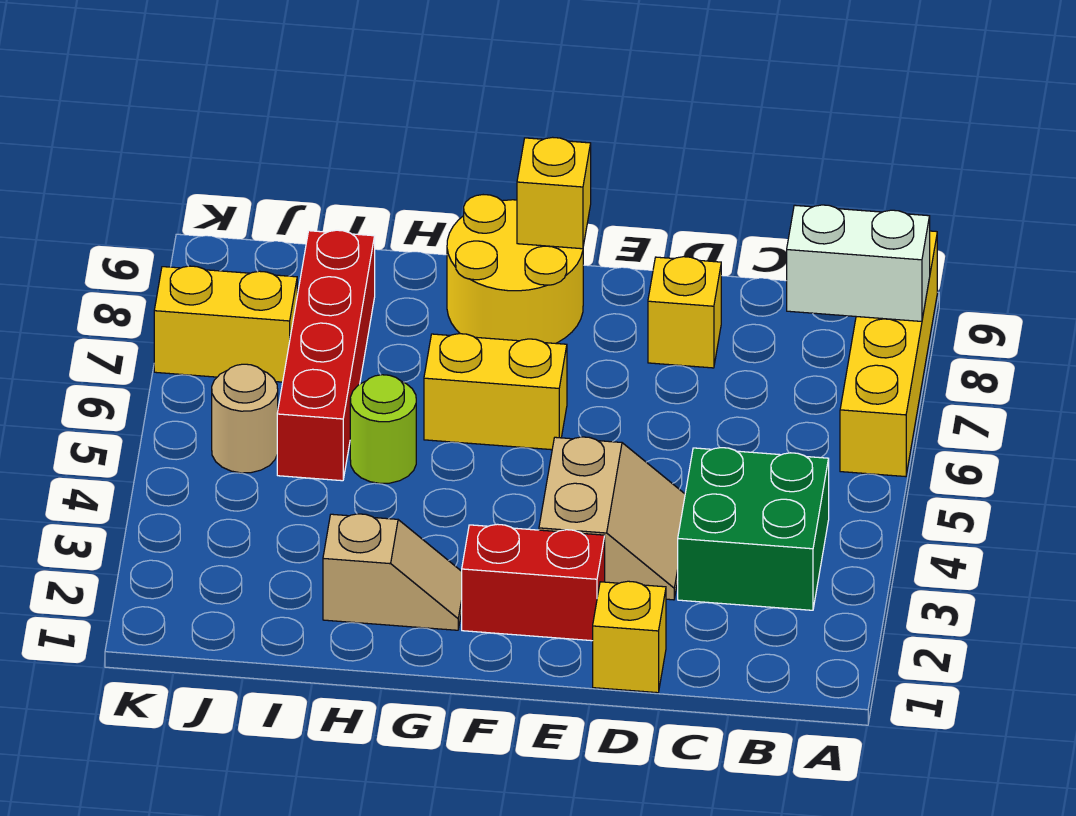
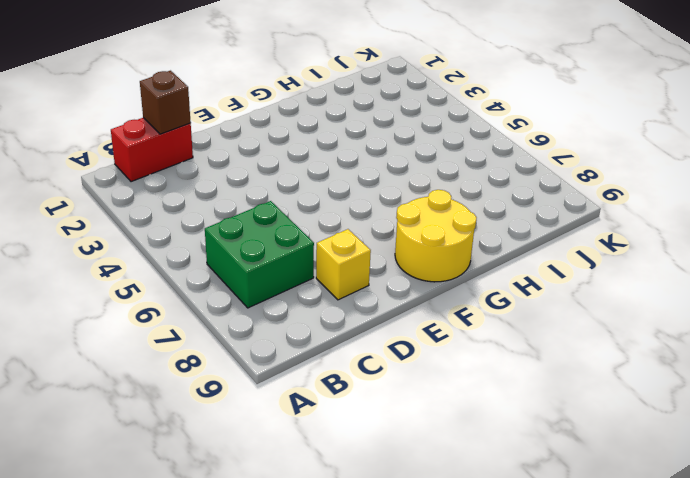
red 1x2 brick [111,118,193,182] -> red 1x2 brick moved to [462,524,605,641]
green 2x2 brick [205,201,314,308] -> green 2x2 brick moved to [678,448,829,610]
brown 1x1 brick [140,71,191,134] -> none
none -> yellow 1x4 brick [840,231,937,477]
none -> yellow 1x1 brick [593,581,666,693]
none -> tan 2x2 slope [539,437,685,600]

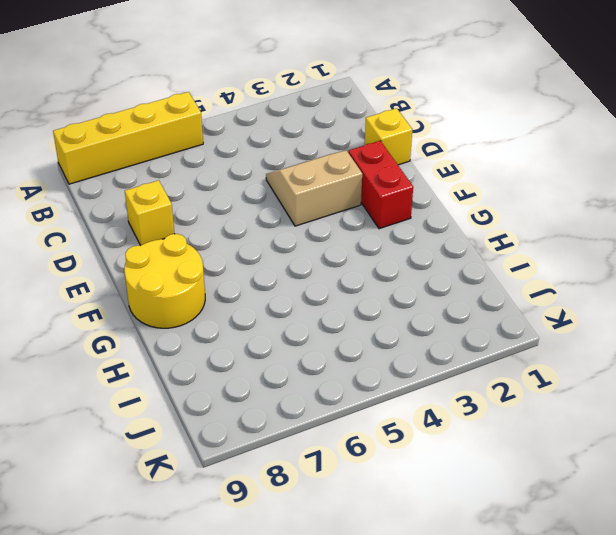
none -> green 2x2 brick [678,448,829,610]
none -> yellow 1x2 brick [424,334,567,450]
none -> tan 1x2 slope [323,514,462,630]

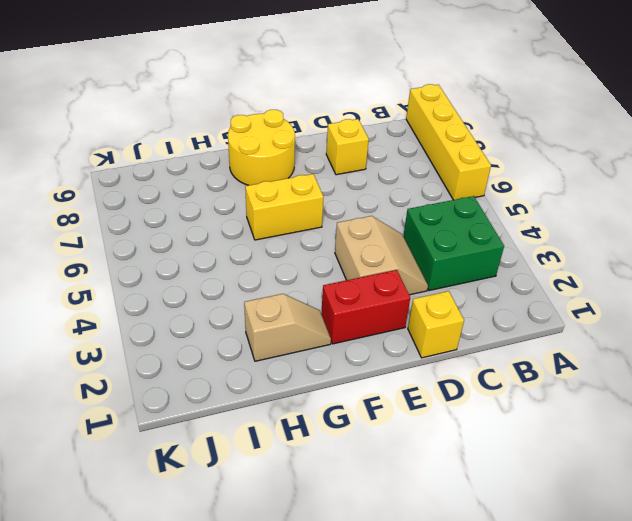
none -> lime 1x1 round brick [350,375,416,483]
none -> red 1x4 brick [277,230,375,481]
none -> tan 1x1 round brick [212,364,278,473]

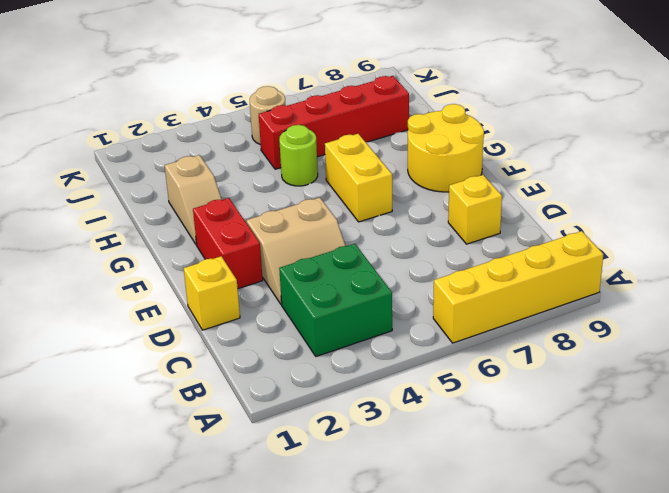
none -> yellow 1x2 brick [154,266,297,382]
none -> white 1x2 brick [787,205,930,321]
none -> yellow 1x1 brick [517,137,591,249]

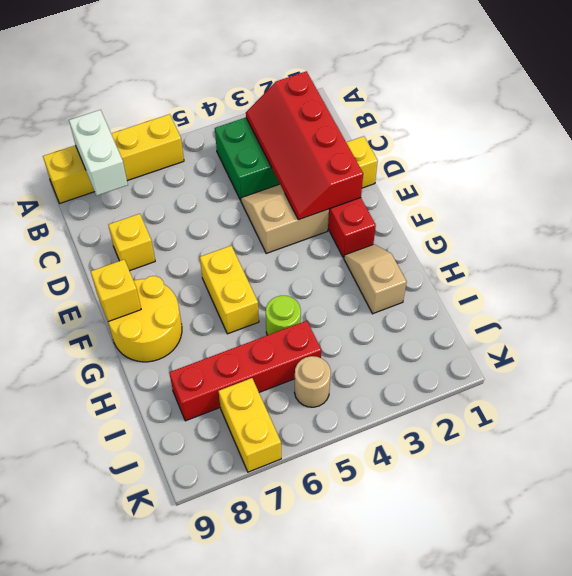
red 2x4 slope [246,71,363,220] -> none

